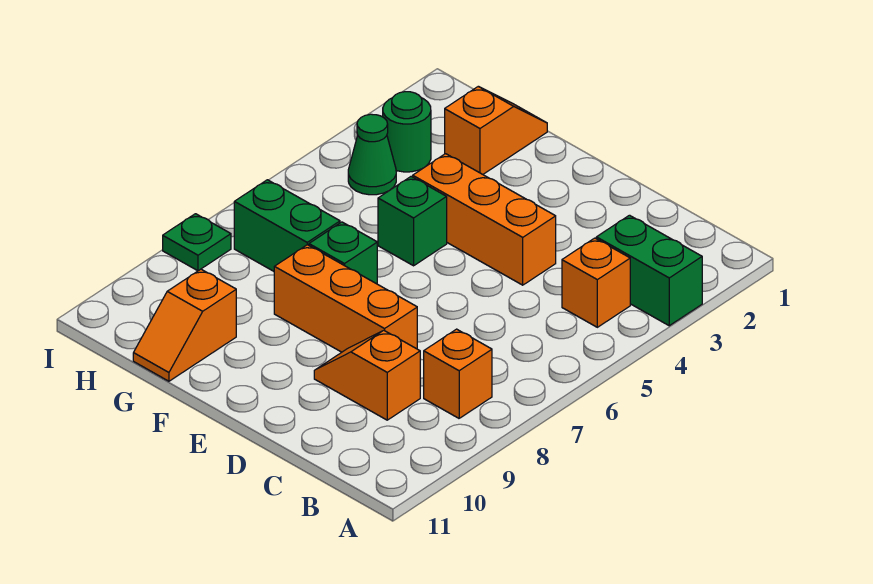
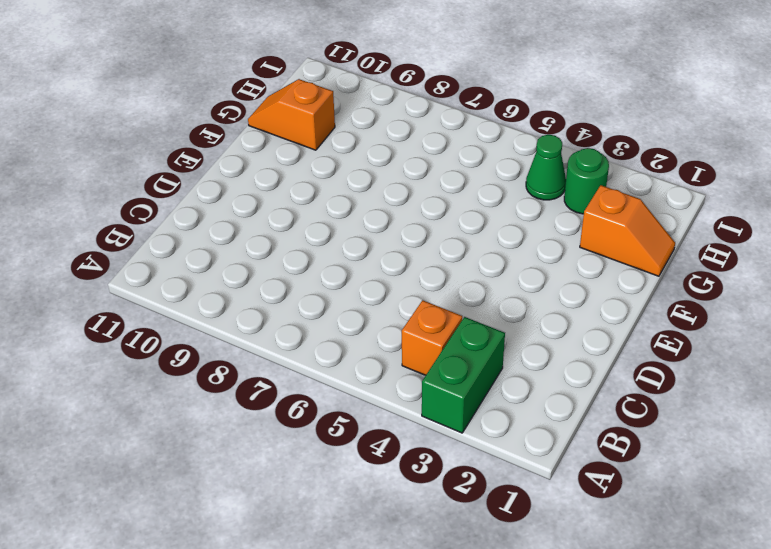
none -> orange 1x1 brick [424,329,492,418]
none -> orange 1x2 slope [314,330,420,420]
none -> orange 1x3 brick [413,154,556,285]

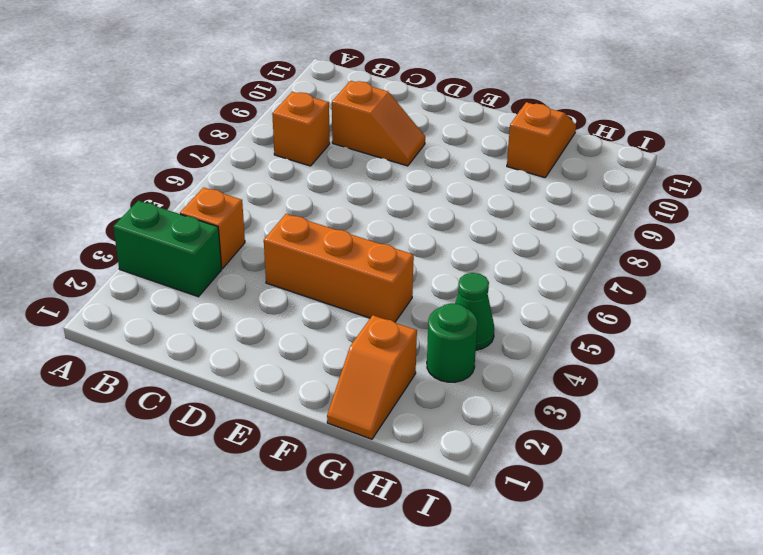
none -> orange 1x3 brick [274,245,417,352]
none -> green 1x1 brick [378,177,447,266]
none -> green 1x1 brick [309,222,377,284]

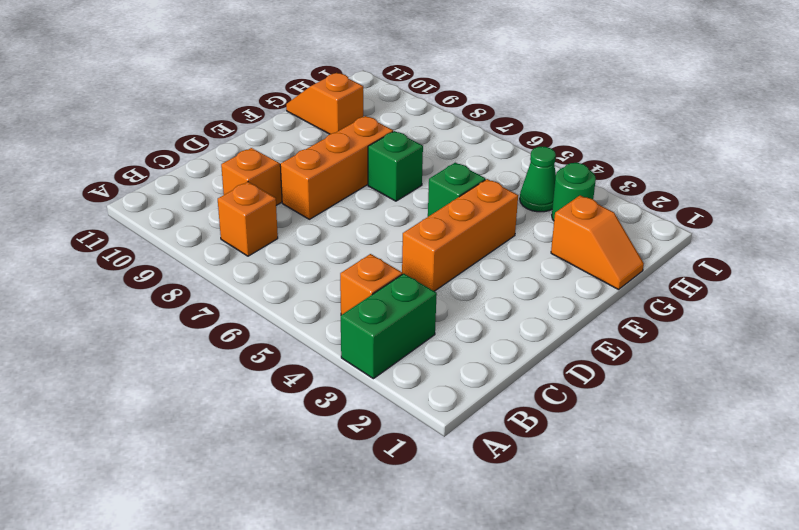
none -> green 1x2 brick [234,180,340,271]
none -> green 1x1 plate [163,214,231,271]

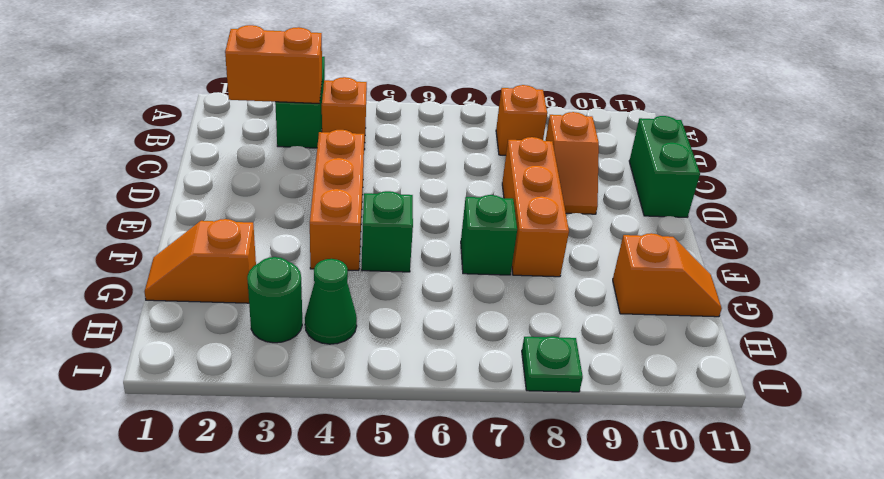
orange 1x2 brick [225,25,322,104] -> none
green 1x2 brick [629,116,700,217] -> green 1x2 brick moved to [234,180,340,271]

